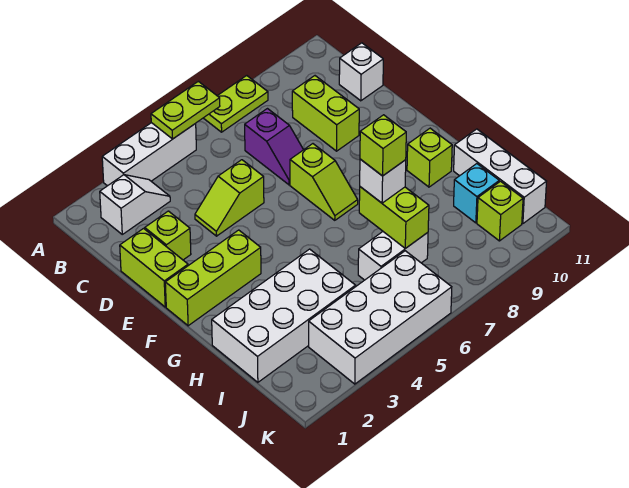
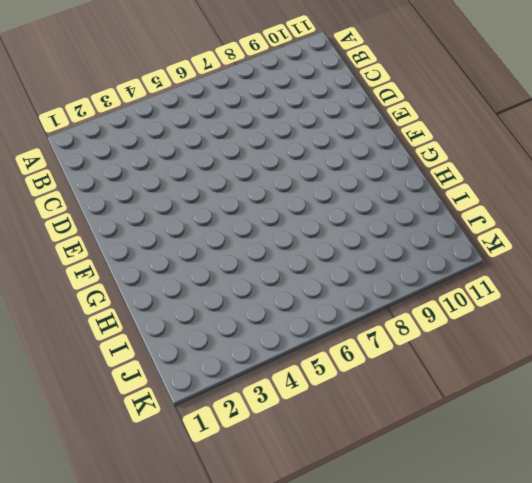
none -> white 1x3 brick [102,123,196,186]
none -> lime 1x2 plate [204,76,268,132]
none -> white 1x2 slope [100,175,170,234]

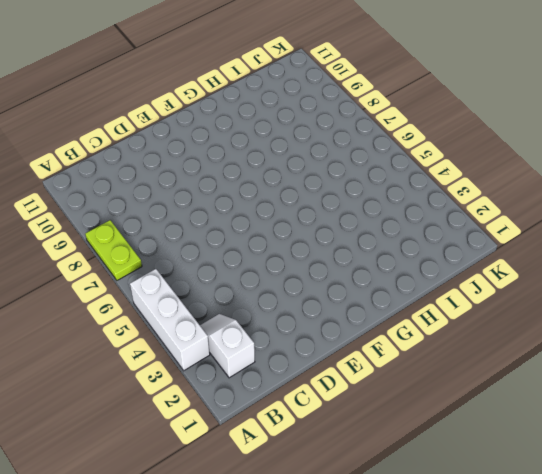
none -> purple 1x2 slope [245,109,303,185]
none -> lime 1x2 brick [292,76,359,151]
none -> white 1x1 brick [339,43,383,101]

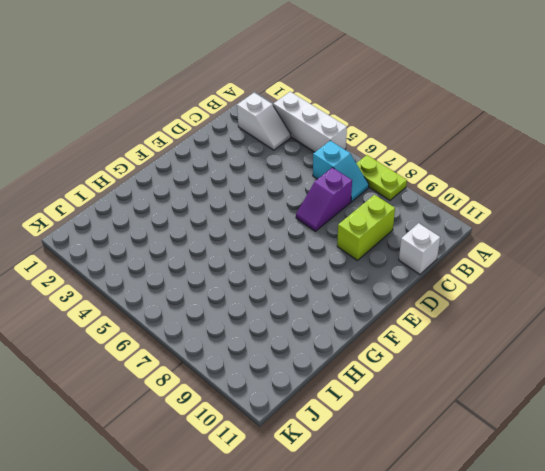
cyan 1x2 slope [313,141,369,201] -> none
none -> lime 1x2 brick [120,229,188,307]
none -> lime 1x1 brick [145,211,191,260]
none -> lime 1x2 slope [195,160,264,236]

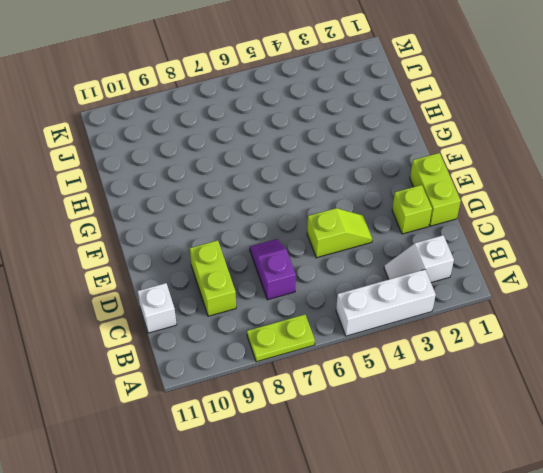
none -> lime 1x2 slope [290,144,358,220]
none -> lime 1x3 brick [165,230,261,326]
none -> lime 1x1 brick [407,128,452,187]

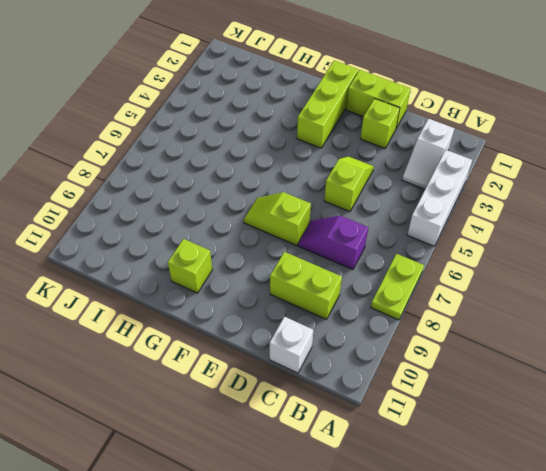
none -> white 2x4 brick [212,249,356,382]
none -> white 1x3 brick [454,129,547,224]
none -> white 1x2 brick [358,232,428,280]

